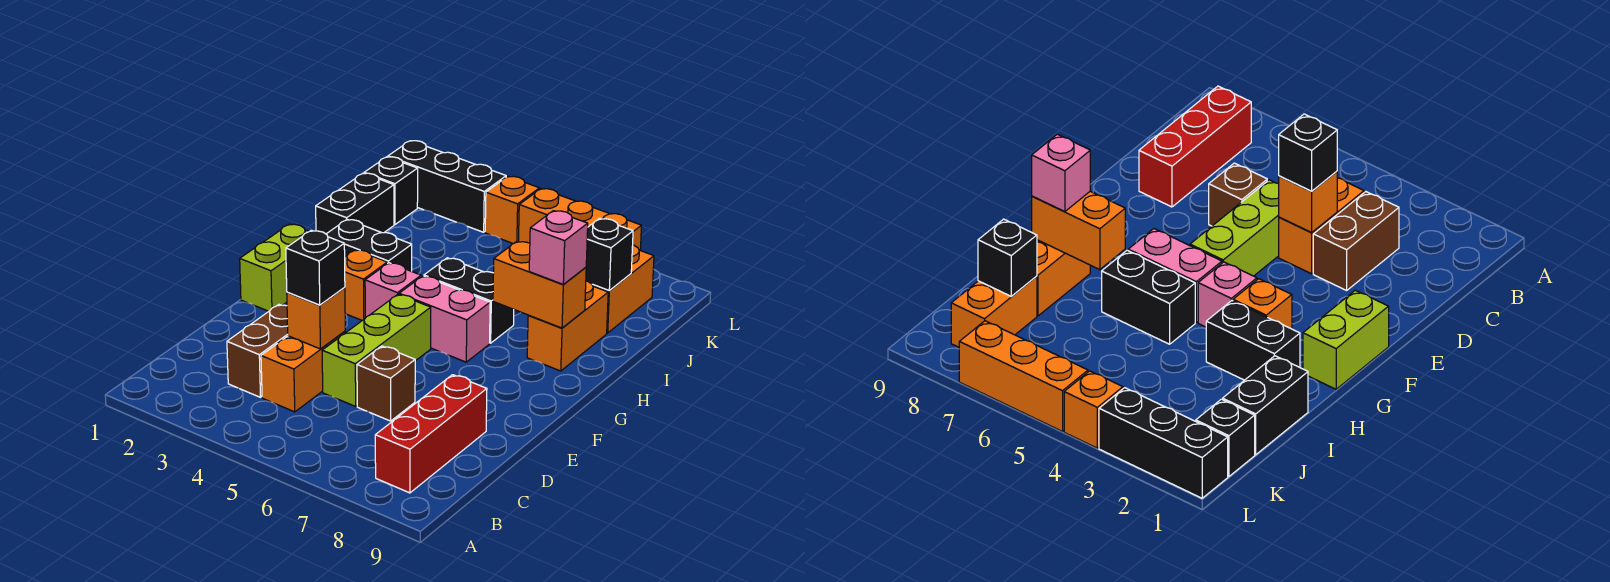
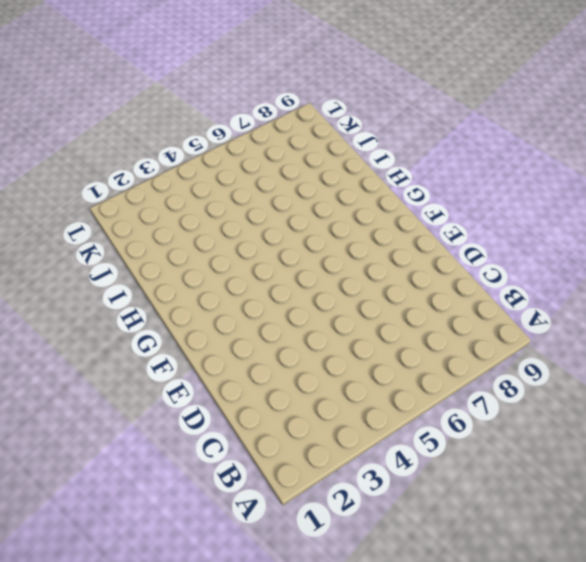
none -> red 1x3 brick [375,375,487,493]
none -> brown 1x2 brick [227,304,288,397]
none -> orange 1x2 brick [261,331,345,412]

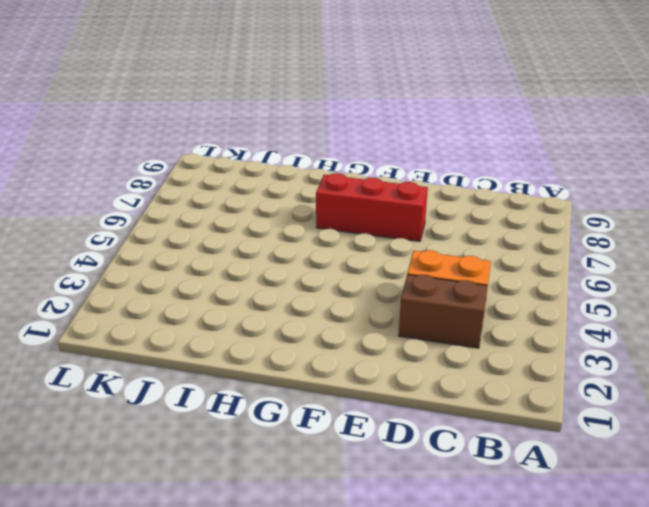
red 1x3 brick [316,173,428,241] -> red 1x3 brick moved to [375,375,487,493]
none -> lime 1x3 brick [322,294,431,406]
none -> brown 1x1 brick [357,346,415,421]
none -> lime 1x2 brick [240,224,309,311]

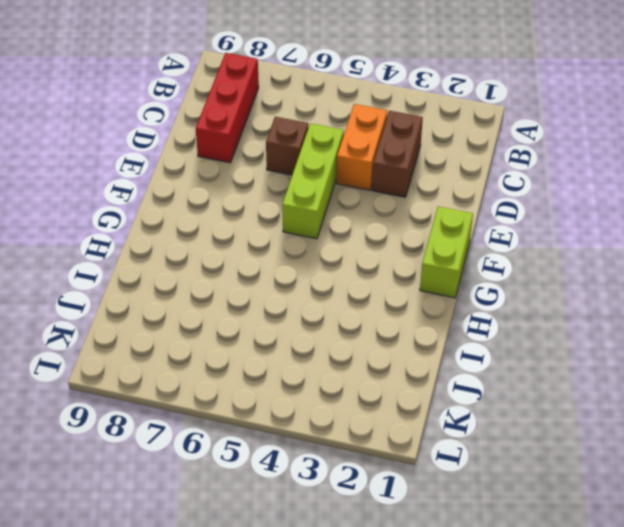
none -> orange 1x1 brick [345,250,387,320]
none -> pink 1x1 brick [365,263,421,318]
none -> pink 1x2 brick [399,276,490,362]

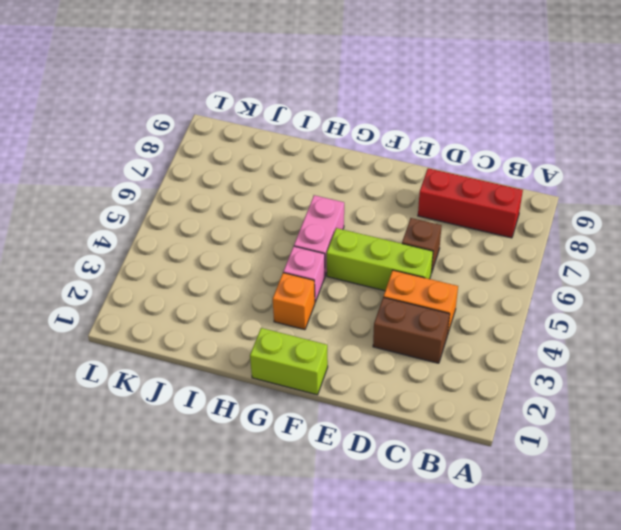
none -> black 1x2 brick [327,219,412,271]
none -> black 1x2 brick [424,258,514,343]
none -> orange 1x2 brick [527,281,608,371]

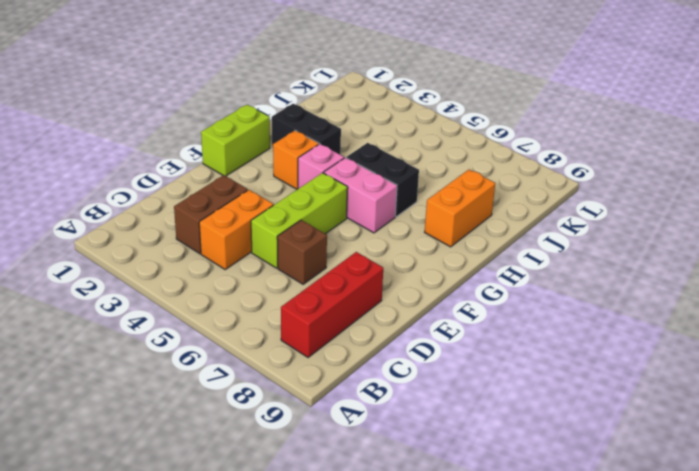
none -> black 1x2 brick [316,173,394,234]
none -> orange 1x2 brick [592,245,654,333]
none -> black 1x1 brick [364,157,418,224]

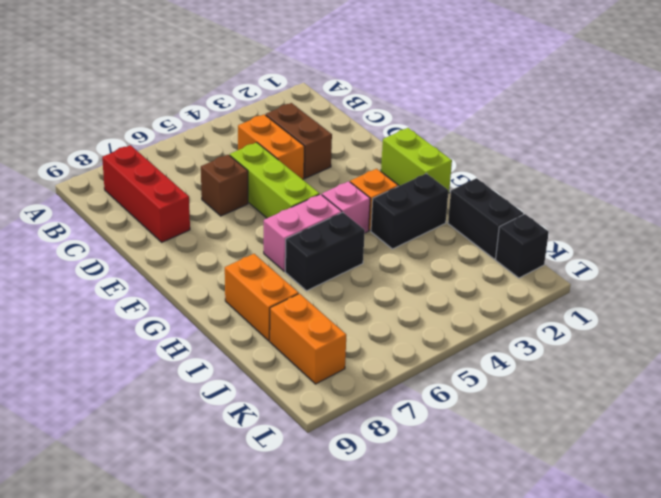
none -> black 1x3 brick [388,141,506,232]
none -> orange 1x1 brick [485,176,539,244]
none -> orange 1x3 brick [518,189,642,250]

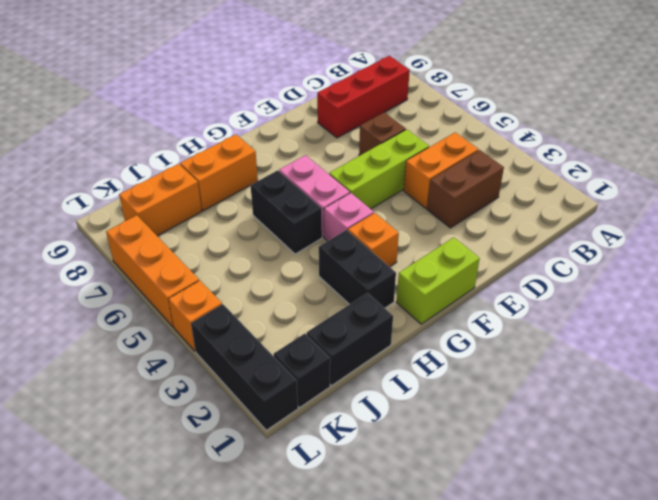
none -> orange 1x1 brick [287,288,345,349]
none -> orange 1x2 brick [493,241,586,328]
none -> black 1x1 brick [586,218,633,291]

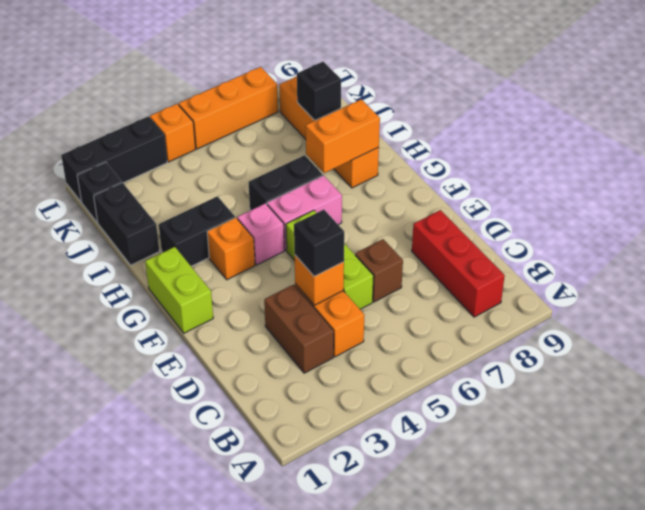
none -> pink 1x1 brick [529,211,588,285]

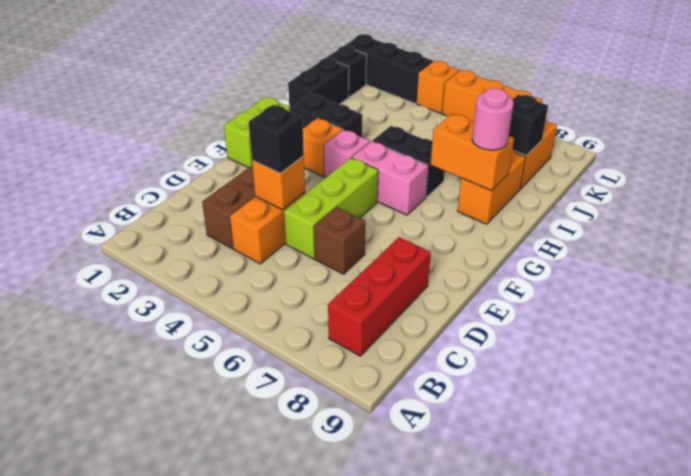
pink 1x1 round brick [472,88,514,150] -> pink 1x1 brick [529,211,588,285]

